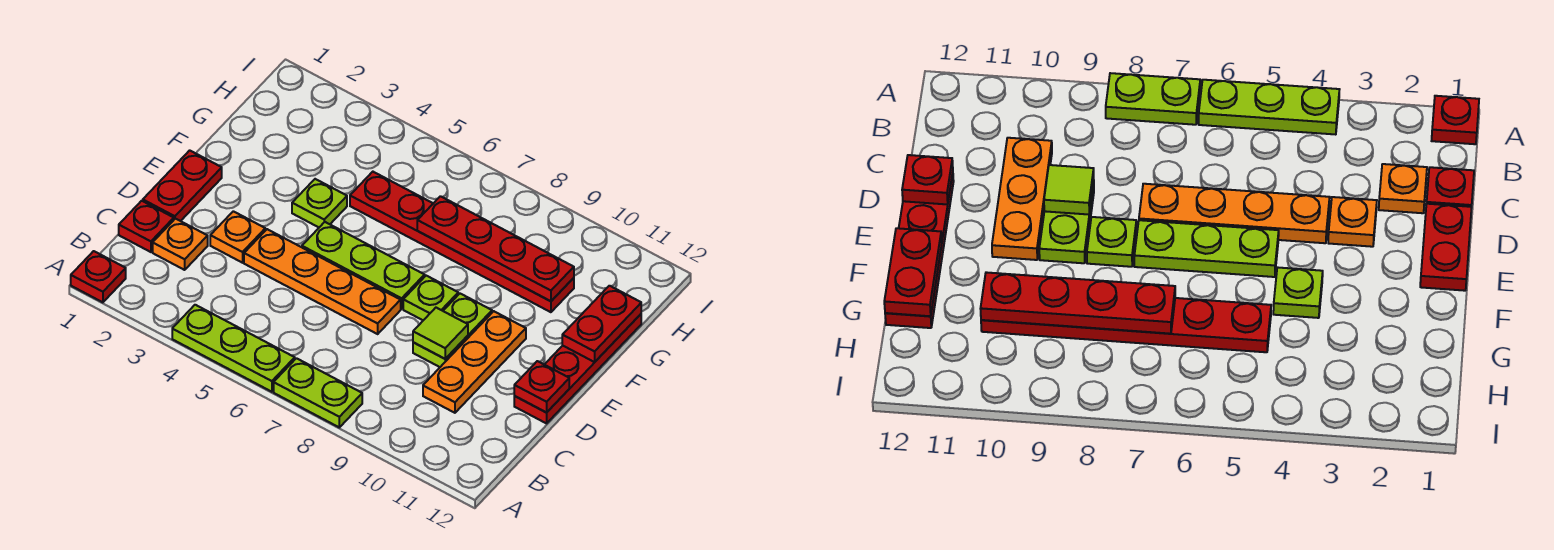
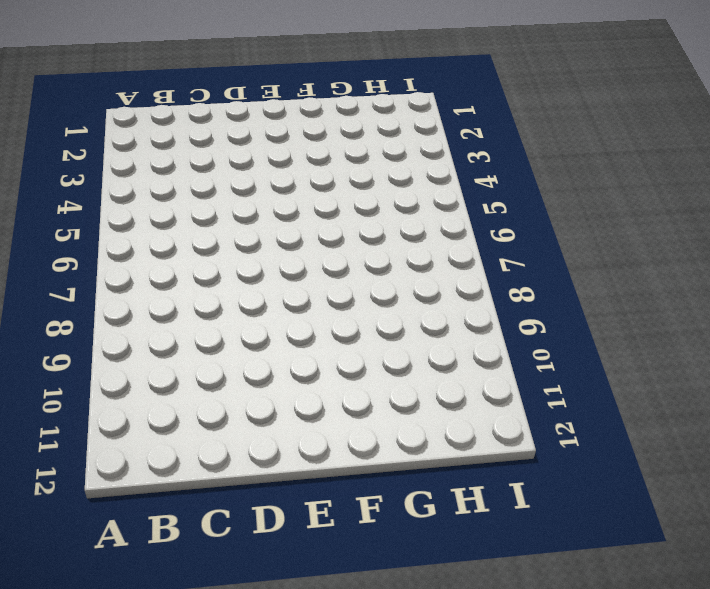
none -> red 1x1 plate [71,251,126,302]
none -> lime 1x3 plate [172,305,295,392]
none -> lime 1x2 plate [274,358,362,427]

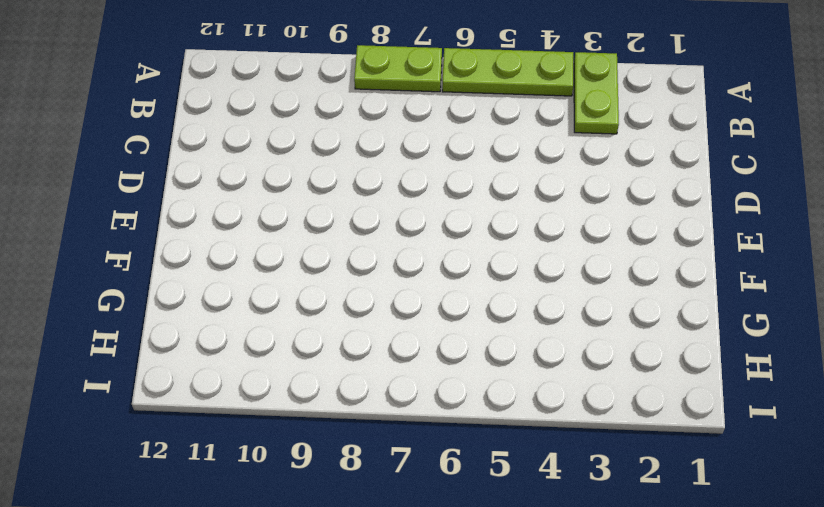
lime 1x2 plate [574,52,619,134] -> lime 1x2 plate moved to [413,294,492,367]
none -> red 1x1 plate [71,251,126,302]
none -> red 1x1 plate [119,201,174,252]
none -> orange 1x1 plate [153,219,208,270]

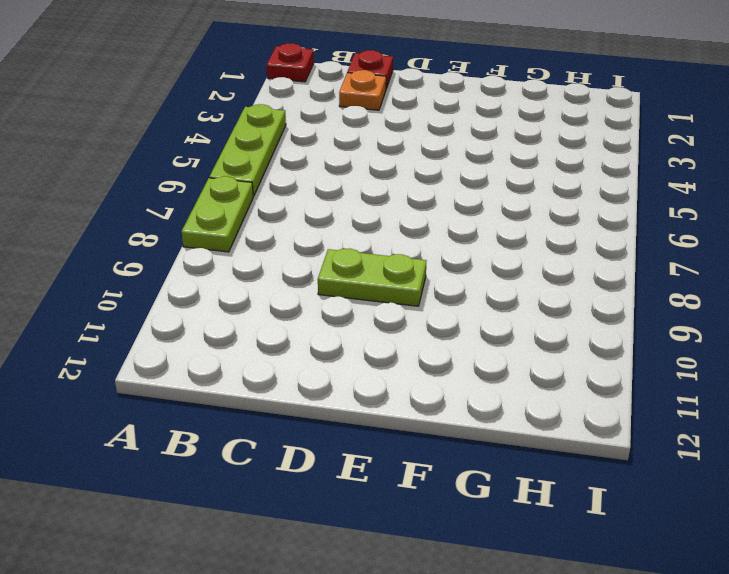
none -> orange 1x3 plate [423,311,526,413]
none -> red 1x2 plate [143,150,222,221]
none -> orange 1x1 plate [210,211,265,263]

